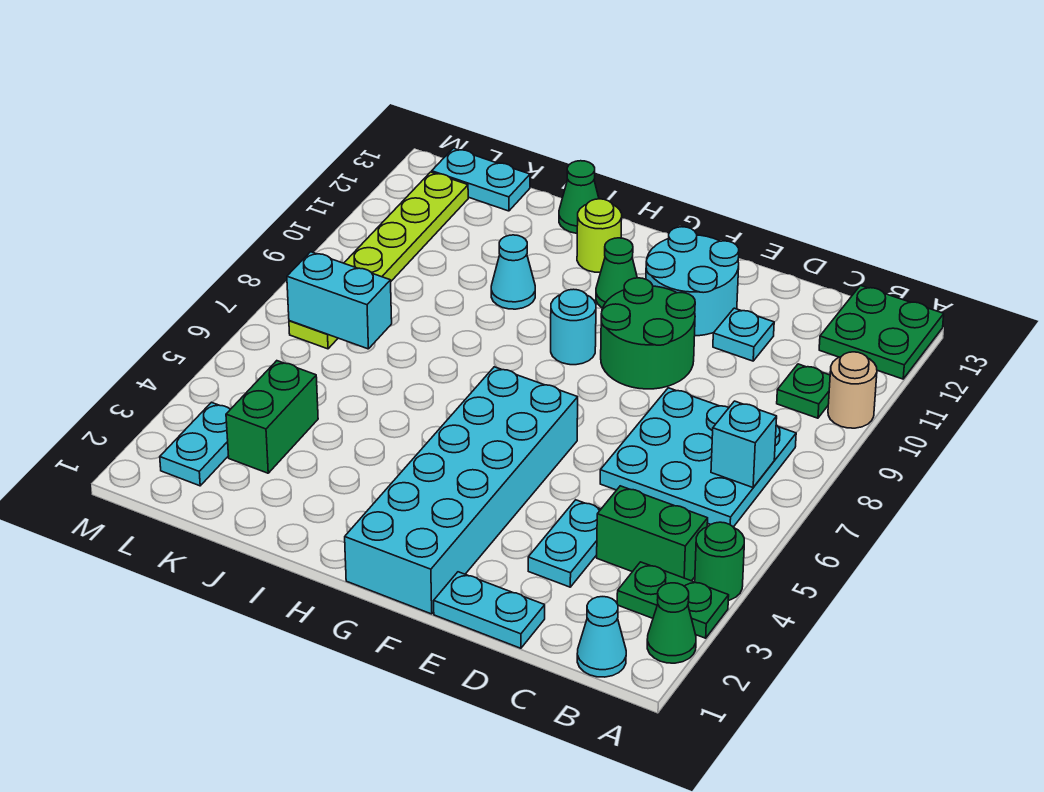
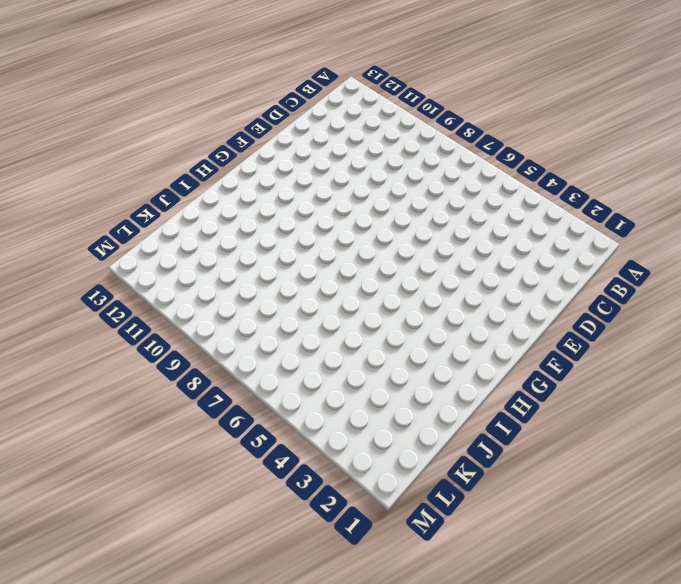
none -> green 1x1 cone [647,583,696,663]
none -> green 1x2 plate [617,562,729,638]
none -> green 1x1 round brick [695,522,744,600]

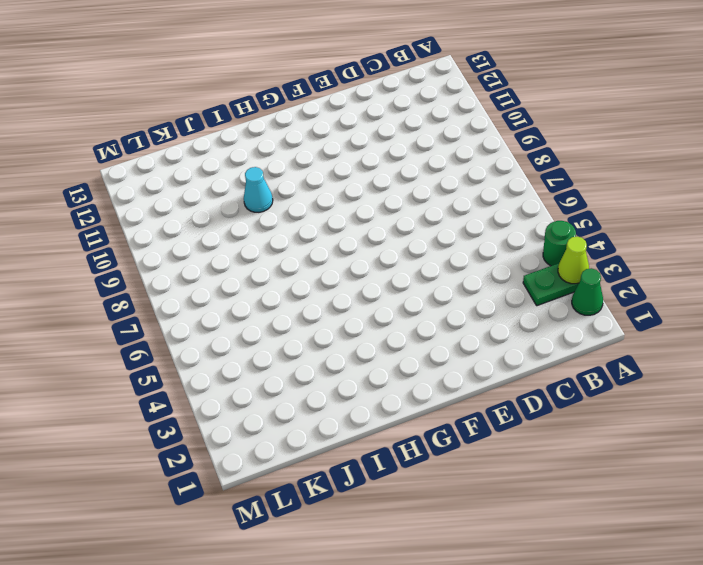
lime 1x1 cone [558,236,589,284] -> none
none -> tan 1x1 round brick [828,352,877,428]
none -> green 2x2 plate [819,286,944,379]
none -> cyan 1x1 cone [577,597,626,677]

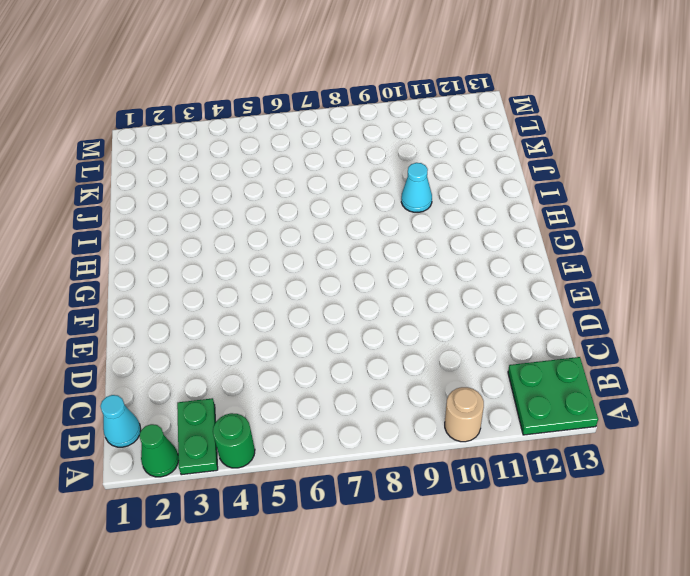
none -> green 1x2 brick [597,486,708,581]
none -> cyan 3x3 plate [600,388,796,527]
none -> green 1x1 plate [777,364,830,418]

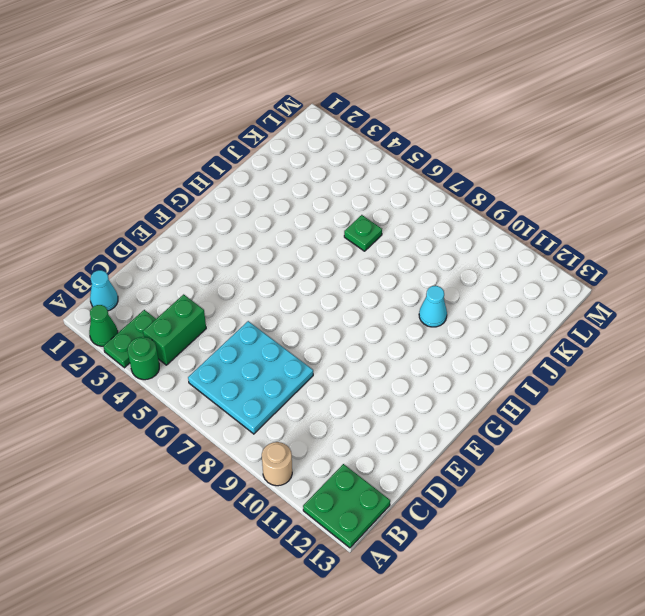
green 1x1 plate [344,215,382,251] -> green 1x1 plate moved to [777,364,830,418]
none -> cyan 1x2 plate [434,572,545,648]
none -> cyan 1x2 plate [528,500,601,587]
none -> cyan 1x1 plate [713,308,774,361]

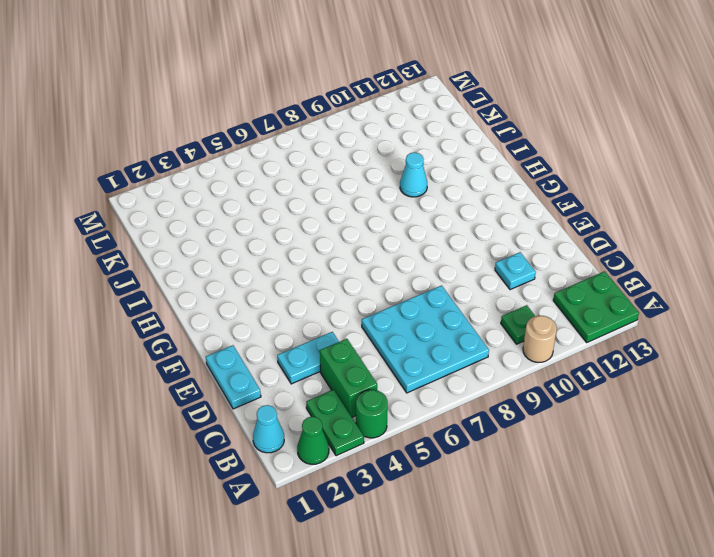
none -> green 2x2 round brick [601,278,695,389]
none -> cyan 2x2 round brick [646,227,739,336]
none -> cyan 2x6 brick [345,367,578,614]

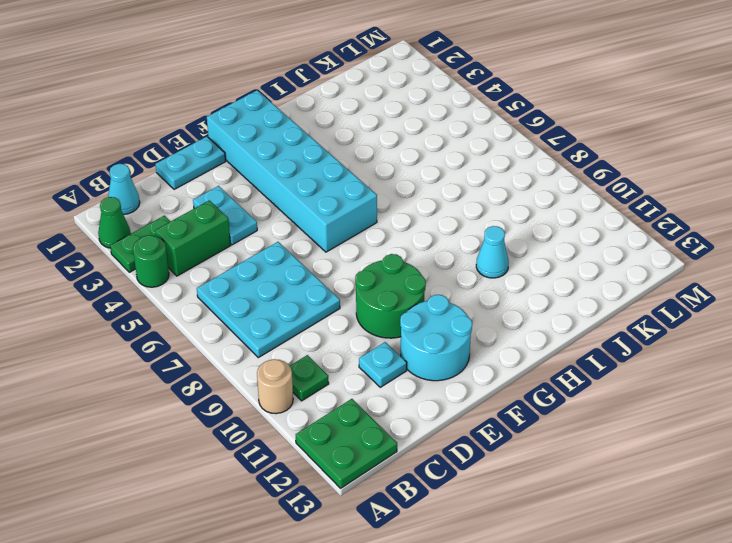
none -> cyan 1x1 round brick [551,289,596,365]
none -> green 1x1 cone [596,238,637,308]
none -> lime 1x1 round brick [577,199,622,272]

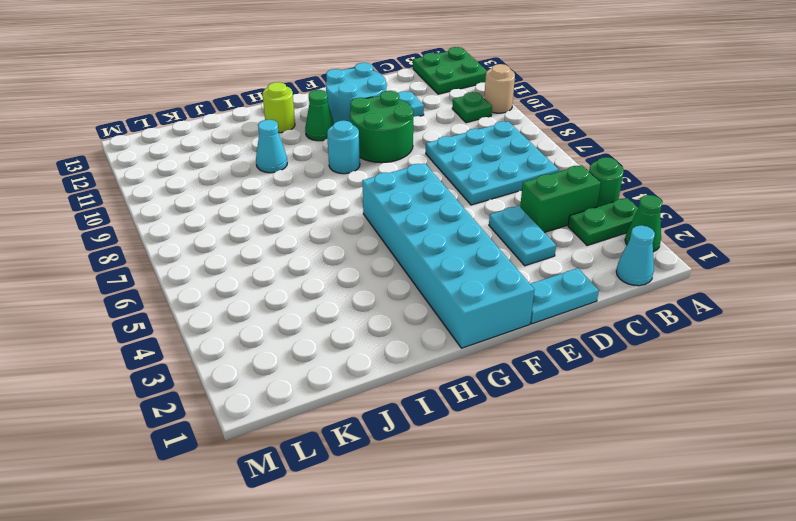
none -> green 1x1 cone [559,161,599,233]
none -> green 1x2 brick [226,361,318,473]
none -> cyan 1x2 plate [432,148,530,211]

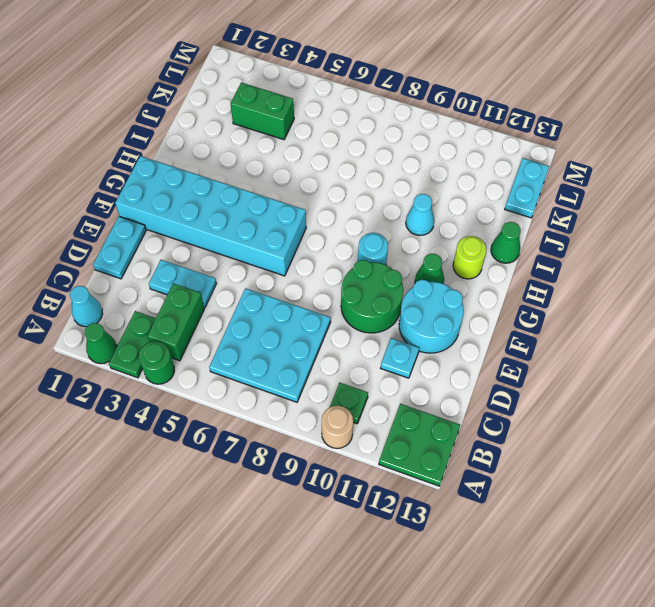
none -> cyan 1x2 plate [160,402,230,486]
none -> lime 1x6 plate [289,172,468,349]
none -> cyan 1x1 brick [711,401,777,487]

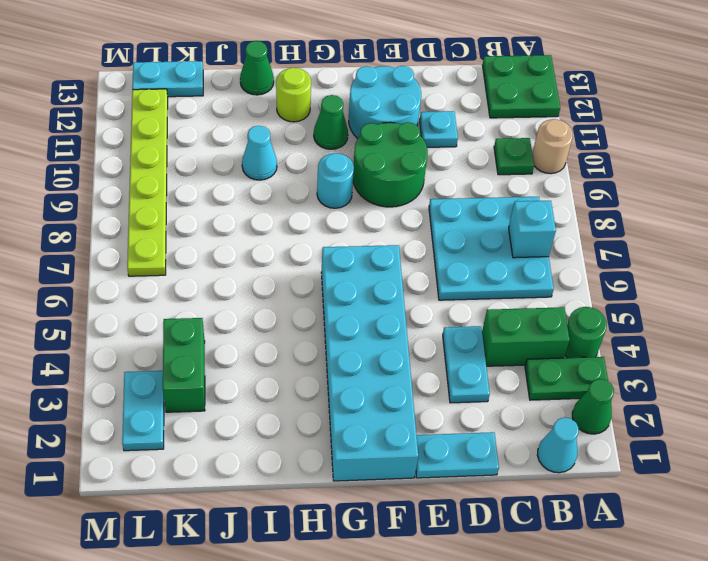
none -> cyan 1x2 brick [287,252,392,349]

